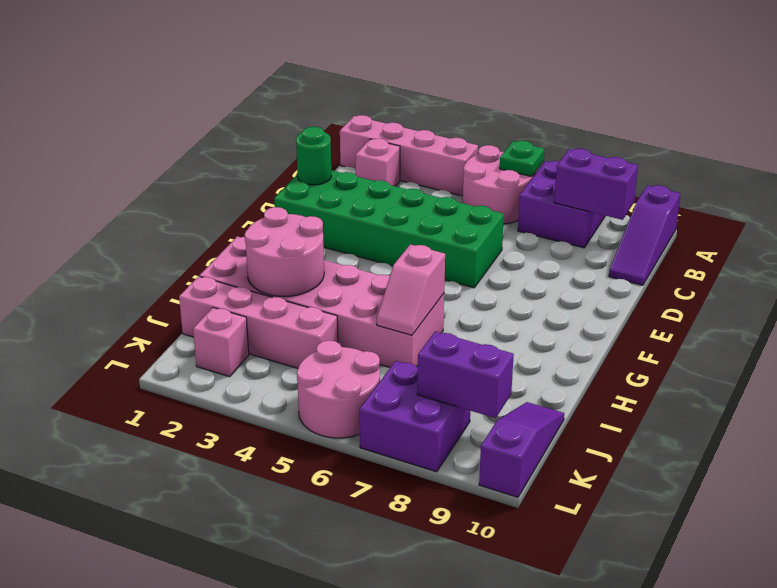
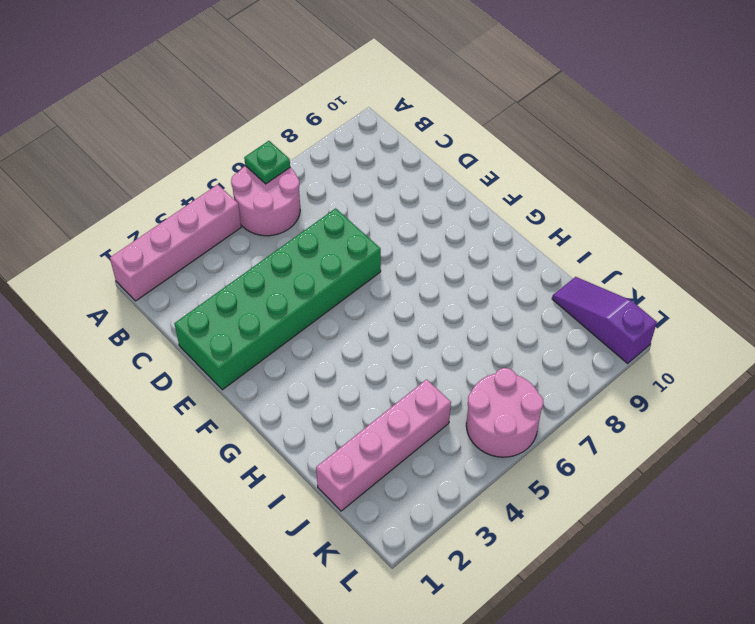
none -> purple 2x2 brick [518,161,605,248]
none -> purple 1x3 slope [609,185,680,285]
none -> pink 1x1 brick [356,139,400,186]

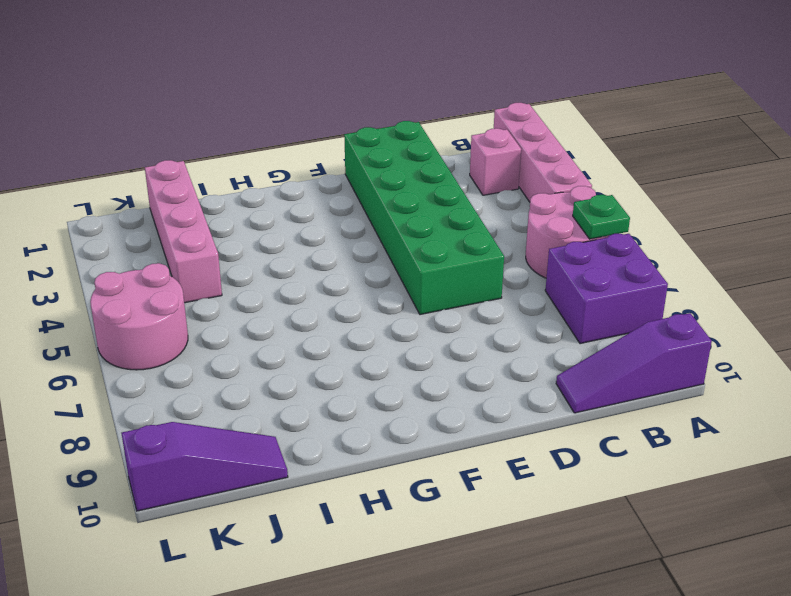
none -> pink 2x6 brick [199,236,444,368]
none -> pink 1x1 brick [193,308,249,377]
none -> purple 2x2 brick [360,361,470,472]

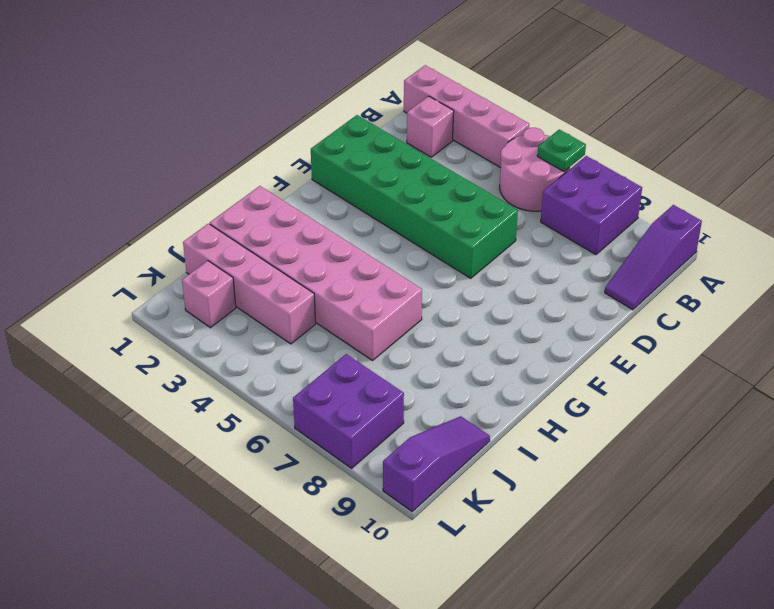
none -> pink 2x2 round brick [297,340,380,438]
none -> purple 1x2 brick [554,149,638,220]
none -> green 1x1 round brick [296,127,331,185]

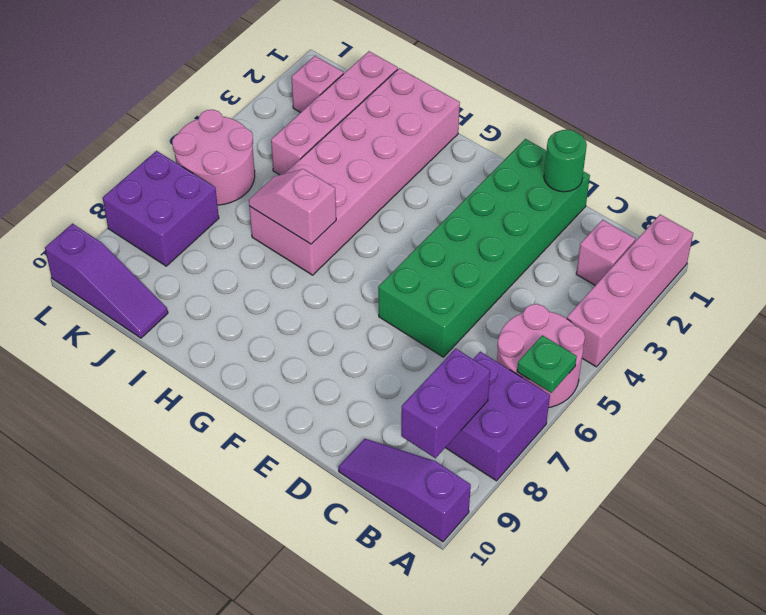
none -> pink 2x2 round brick [245,207,324,296]
none -> purple 1x2 brick [417,332,514,418]

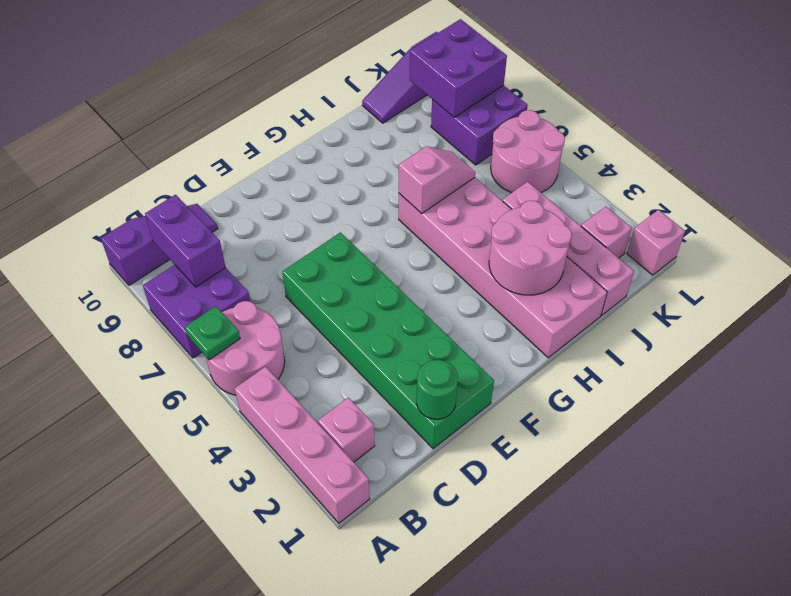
purple 2x2 brick [409,19,507,117] -> purple 1x2 brick [417,332,514,418]
pink 1x1 brick [627,210,685,275] -> none

